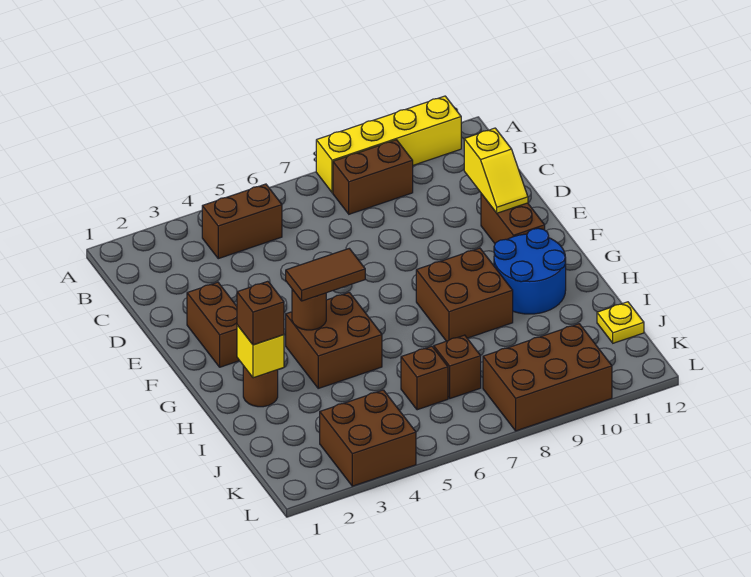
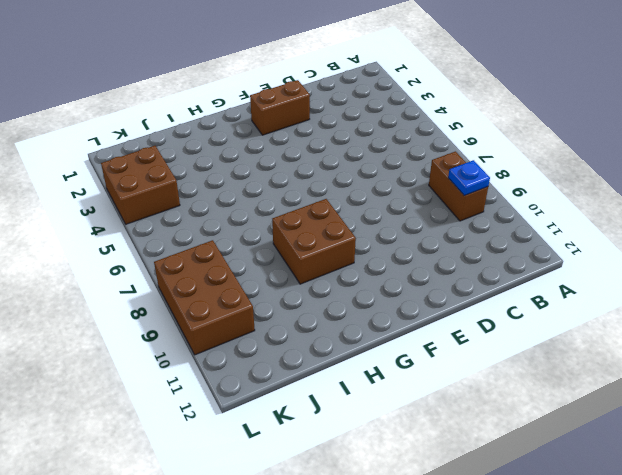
blue 1x1 plate [448,160,490,196] -> none
none -> yellow 1x4 brick [316,96,461,193]
none -> brown 1x2 brick [202,184,282,259]
none -> brown 1x2 brick [481,194,545,243]

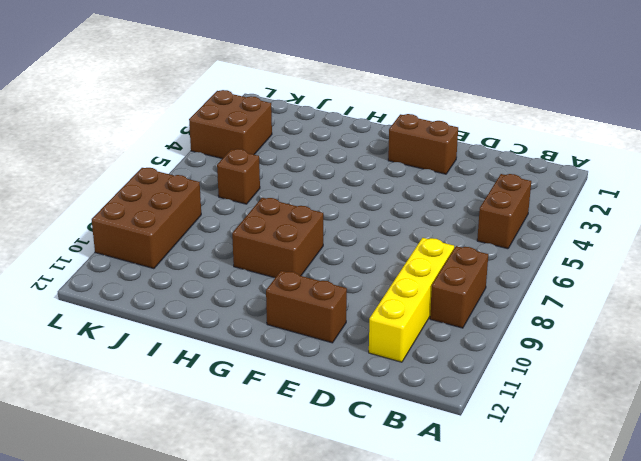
yellow 1x4 brick [369,238,454,362] -> yellow 1x4 brick moved to [316,96,461,193]
none -> brown 2x2 brick [286,292,382,388]
none -> blue 2x2 round brick [494,228,566,314]
none -> brown 1x1 round brick [243,366,278,407]

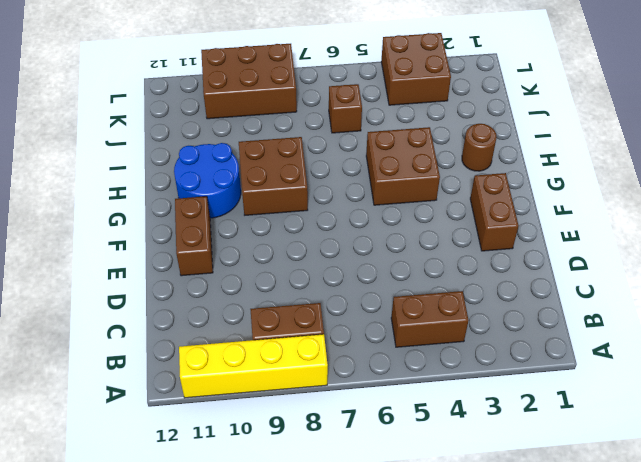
none -> brown 1x1 brick [434,335,481,398]
none -> yellow 1x1 plate [597,302,644,343]
none -> yellow 1x2 slope [464,128,528,213]

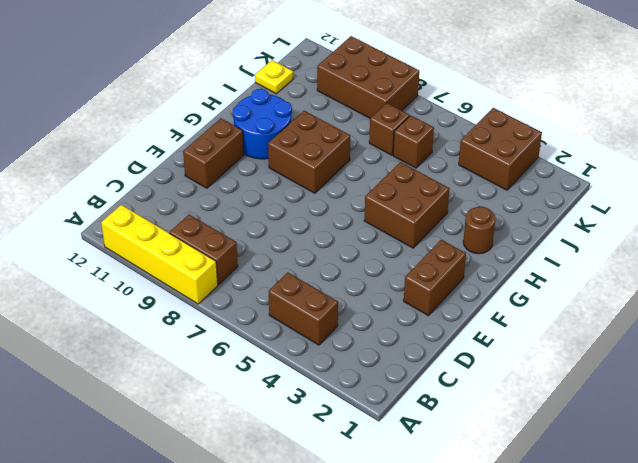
none -> yellow 1x2 slope [464,128,528,213]
none -> brown 1x1 round brick [292,289,326,330]
none -> yellow 1x1 brick [237,325,284,378]

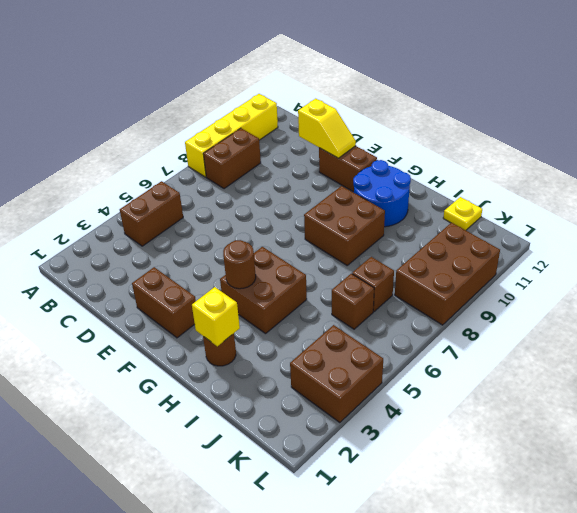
none -> brown 1x2 tile [286,248,365,301]
none -> brown 1x1 brick [237,281,284,345]

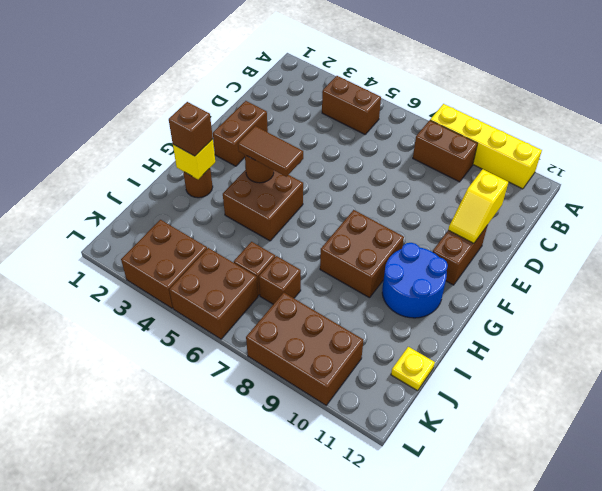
brown 2x2 brick [169,248,258,339] -> none

